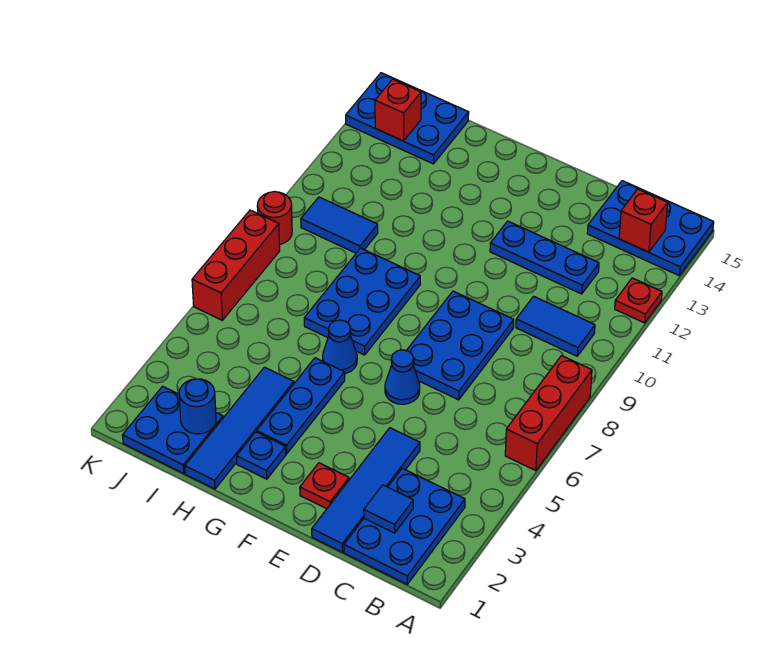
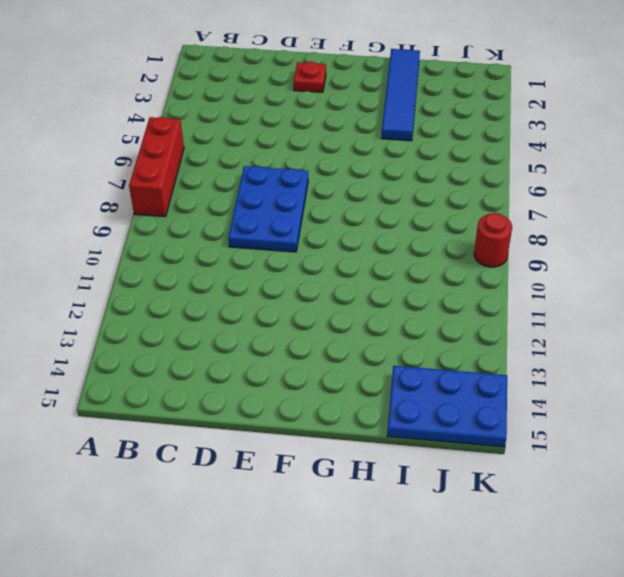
none -> red 1x1 plate [615,278,662,323]
none -> blue 2x3 plate [587,181,714,276]
none -> blue 2x3 plate [344,468,465,584]

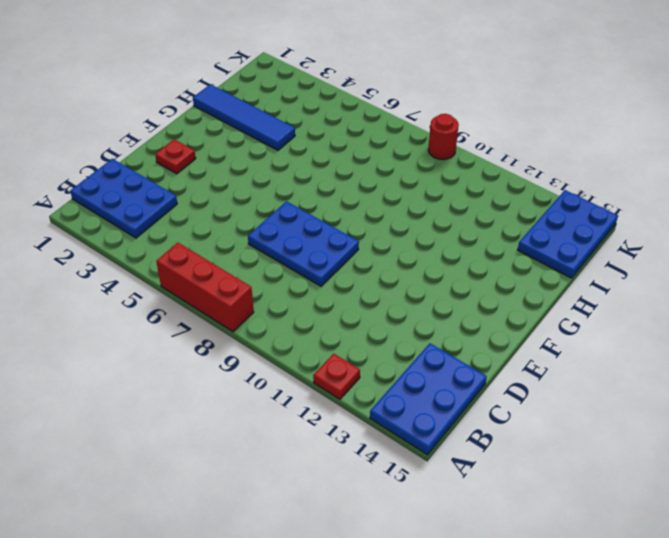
none -> blue 1x2 tile [516,296,595,356]
none -> blue 1x3 plate [490,221,599,294]
none -> blue 1x4 tile [312,428,420,552]

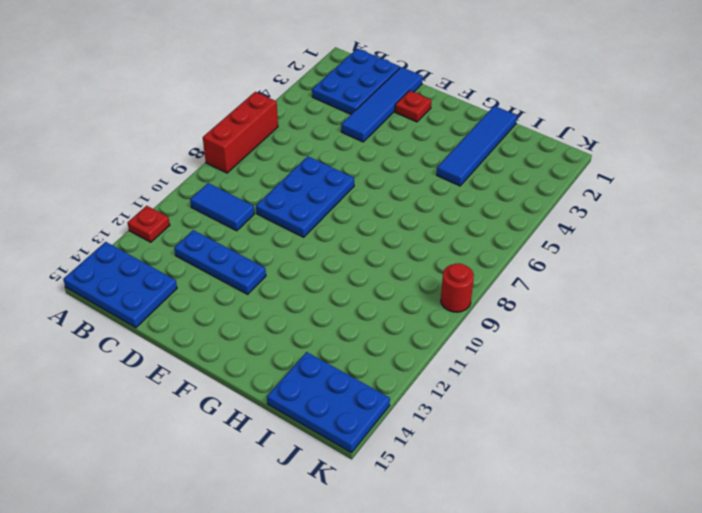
none -> blue 1x1 cone [385,350,420,404]
none -> blue 1x1 plate [237,432,286,479]
none -> blue 1x3 plate [257,358,345,454]

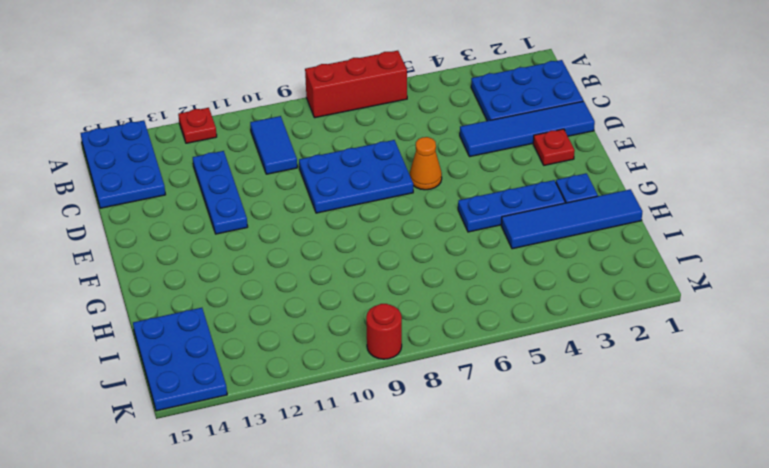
orange 1x1 cone [410,137,442,190] -> blue 1x1 cone [385,350,420,404]
none -> blue 1x1 cone [323,320,357,374]
none -> blue 2x3 plate [304,248,420,355]
none -> blue 2x2 plate [122,386,223,473]

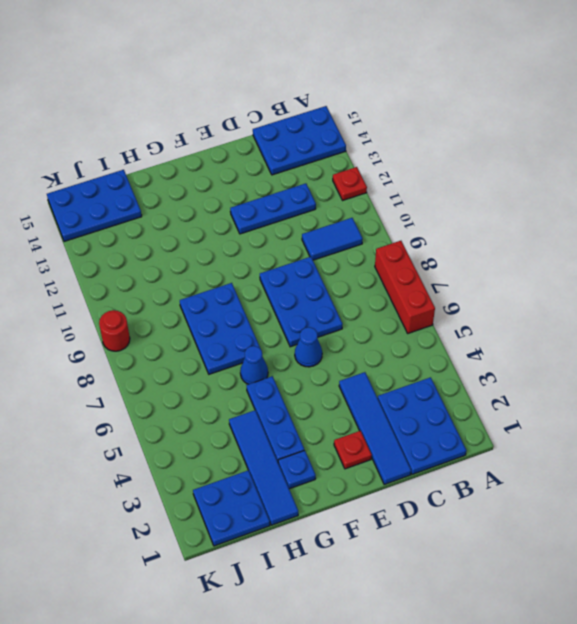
none -> blue 1x2 tile [301,197,378,253]
none -> red 1x3 brick [192,210,280,320]
none -> red 1x1 brick [619,189,668,252]

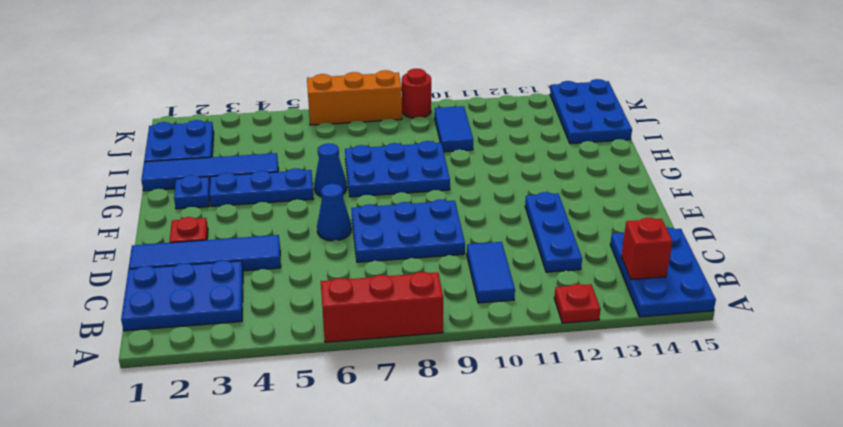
orange 1x3 brick [307,70,402,125] -> red 1x3 brick [192,210,280,320]
none -> blue 1x1 tile [364,485,413,533]
none -> blue 1x1 round brick [179,379,216,434]
none -> red 1x1 brick [375,79,421,141]

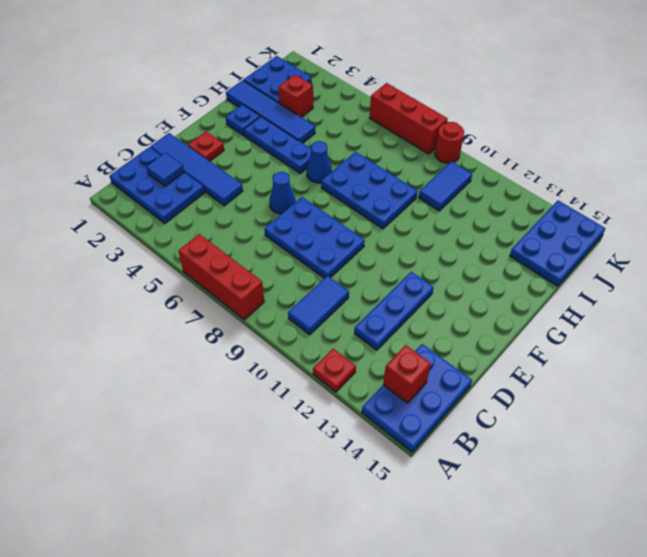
red 1x1 brick [278,75,313,117] -> red 1x1 brick moved to [375,79,421,141]
none -> blue 1x1 round brick [179,379,216,434]

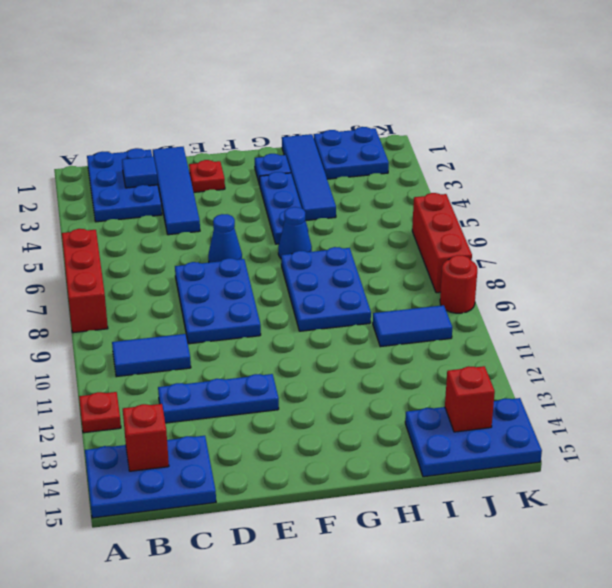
none -> blue 1x1 round brick [179,379,216,434]

